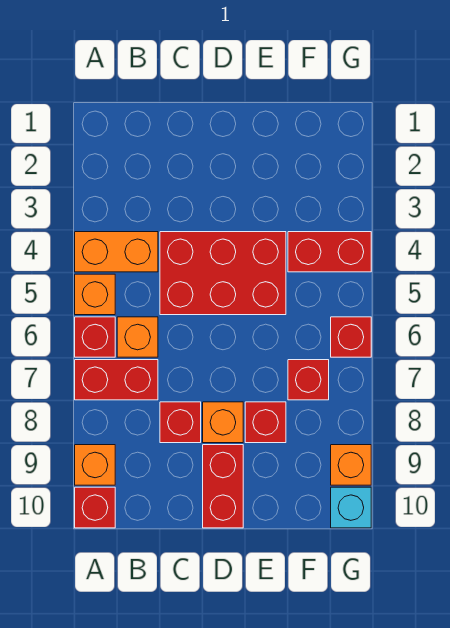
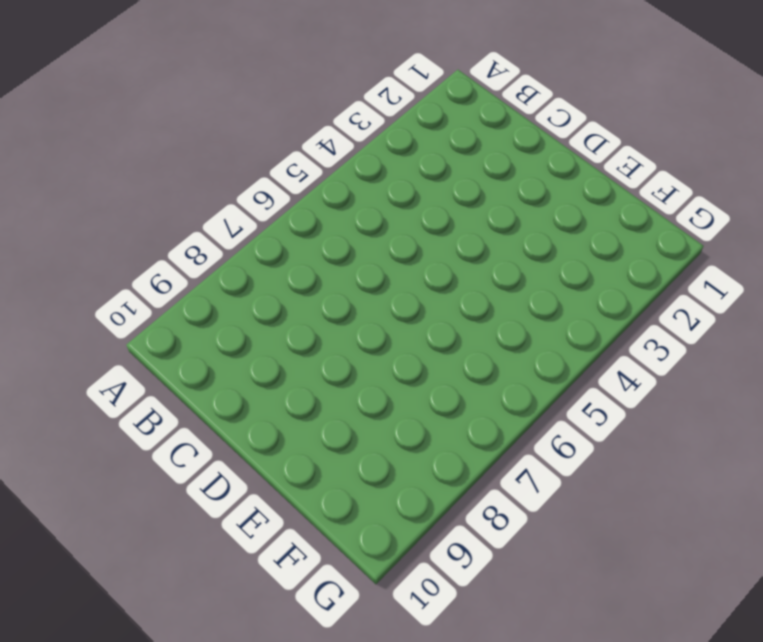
none -> orange 1x2 brick [75,232,158,272]
none -> orange 1x1 brick [75,274,115,315]
none -> red 1x1 brick [75,317,115,357]

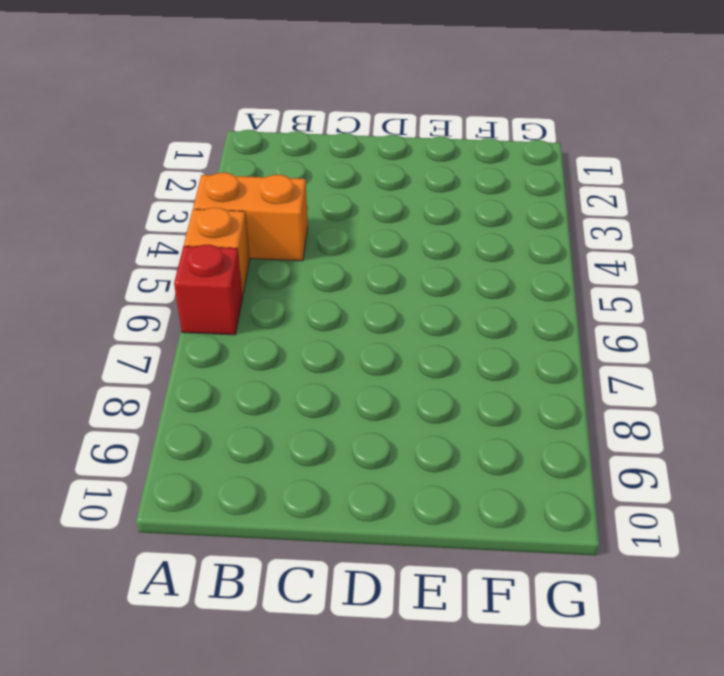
none -> red 1x2 brick [75,360,158,400]
none -> orange 1x1 brick [75,445,115,485]
none -> red 1x1 brick [75,487,115,528]

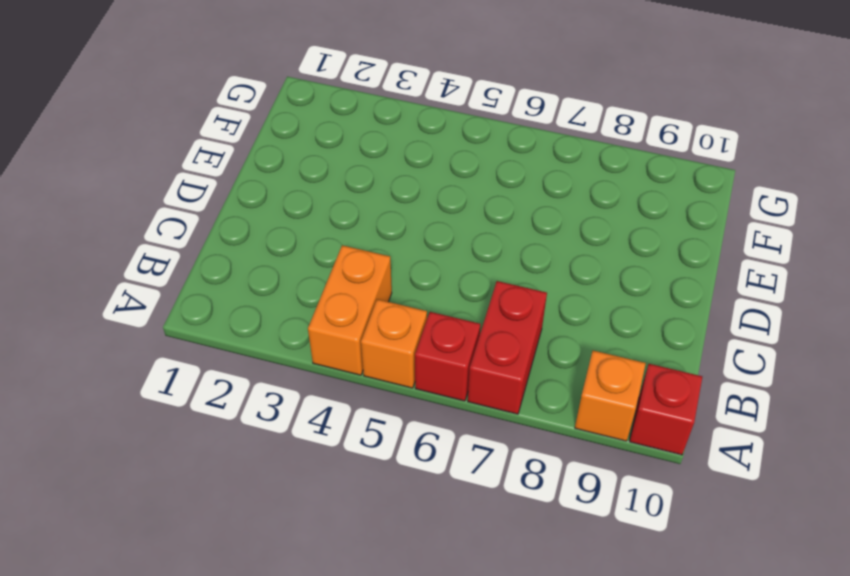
none -> orange 1x1 brick [117,317,158,357]
none -> red 2x3 brick [160,232,286,315]
none -> red 1x1 brick [160,402,201,443]

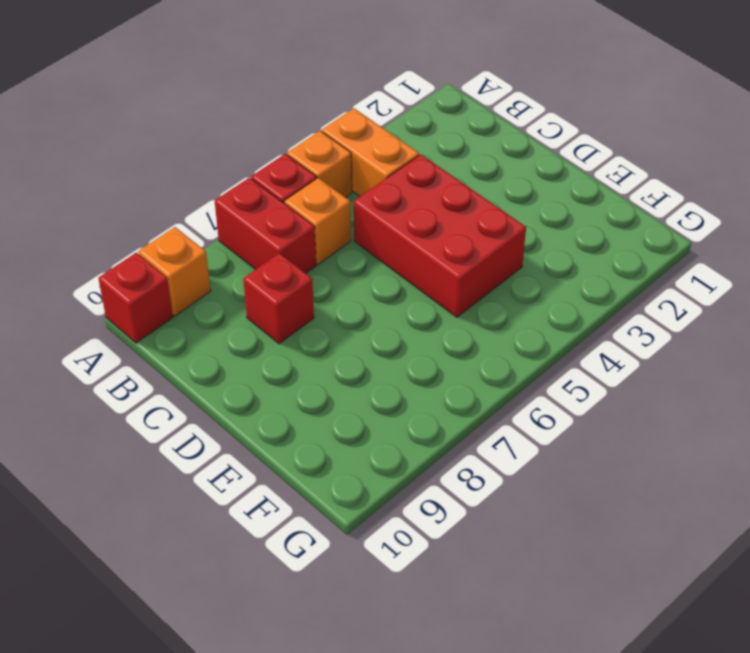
none -> orange 1x1 brick [203,402,243,443]
none -> red 1x2 brick [203,445,243,528]
none -> red 1x1 brick [245,402,286,443]

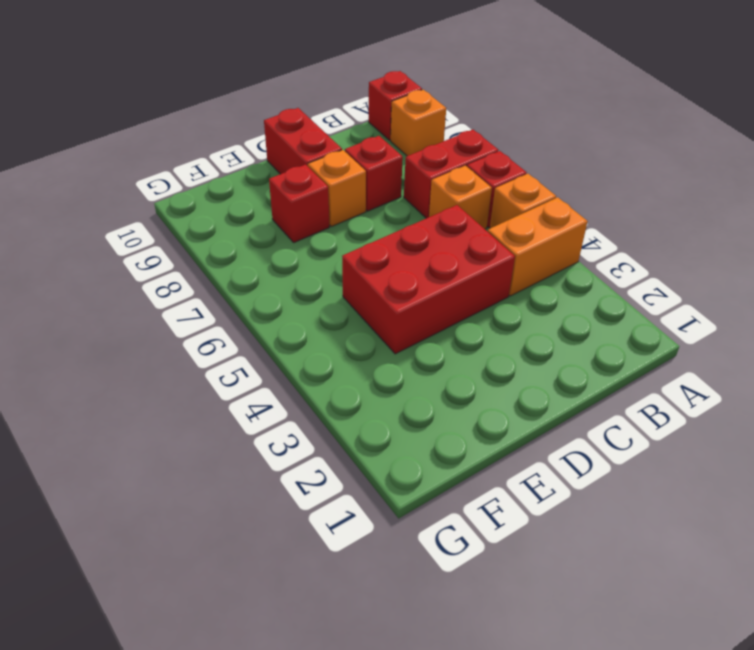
none -> red 1x2 brick [288,232,371,272]
none -> red 1x1 brick [288,360,329,400]
none -> red 1x1 brick [331,317,371,357]

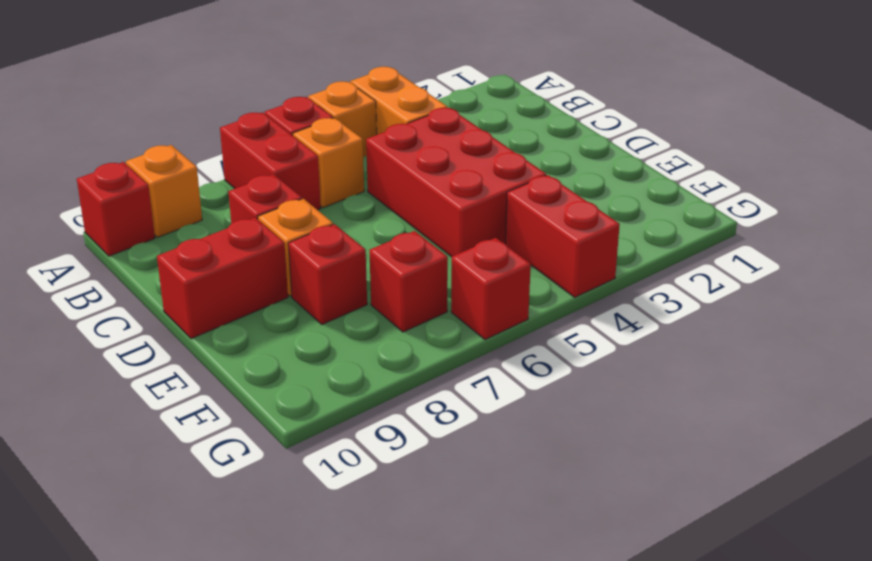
none -> orange 1x1 brick [331,445,371,485]
none -> cyan 1x1 brick [331,487,371,528]

